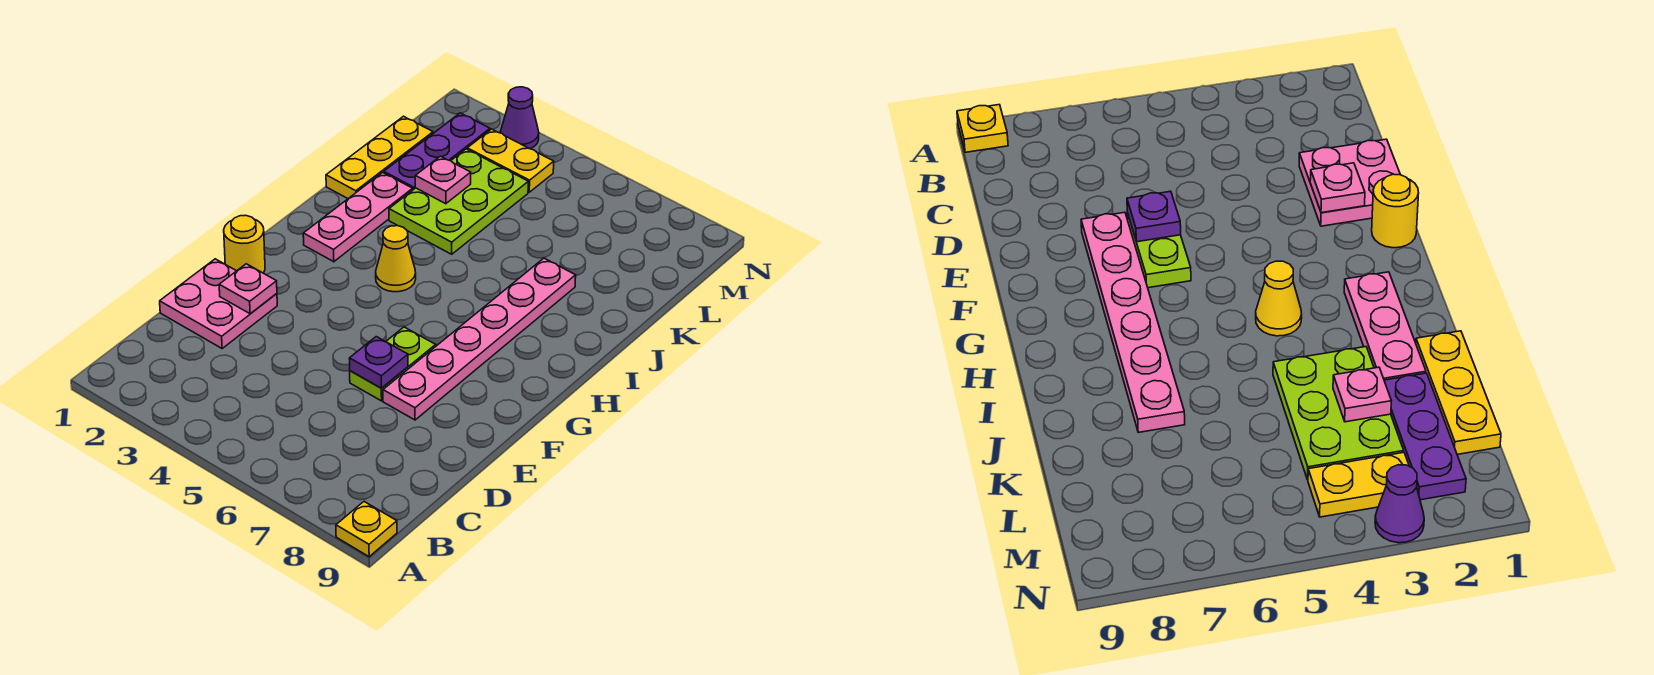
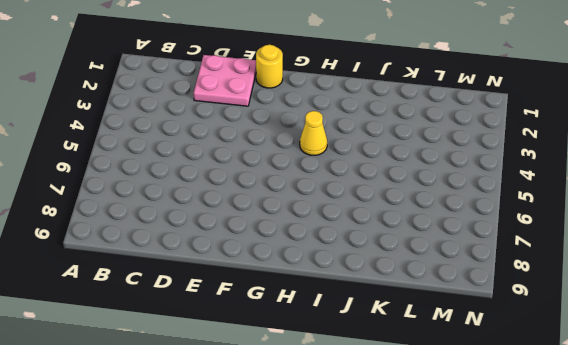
none -> yellow 1x1 plate [336,502,397,557]
none -> lime 1x2 plate [350,327,436,401]
none -> pink 1x6 plate [383,258,576,420]

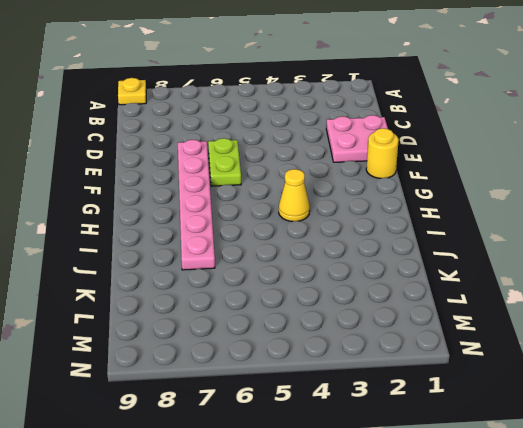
none -> pink 1x3 plate [303,172,413,262]
none -> yellow 1x3 plate [326,116,433,198]
none -> lime 2x3 plate [389,149,528,254]

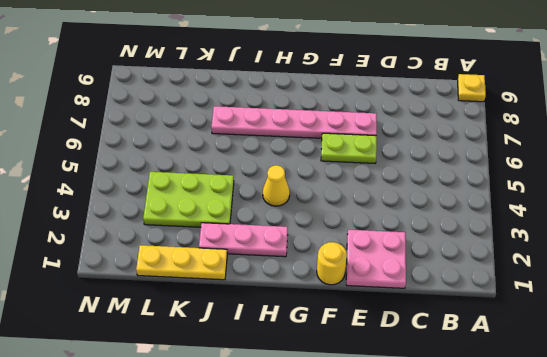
none -> purple 1x3 plate [384,113,490,190]
none -> yellow 1x2 plate [467,129,554,192]
none -> purple 1x1 cone [500,87,539,149]

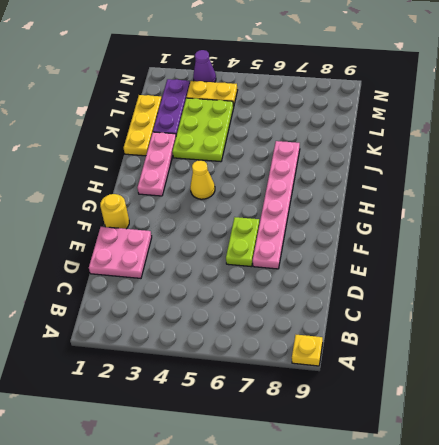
none -> pink 1x1 plate [219,264,277,314]
none -> purple 1x1 plate [349,337,408,388]
none -> pink 1x1 plate [415,156,471,204]

